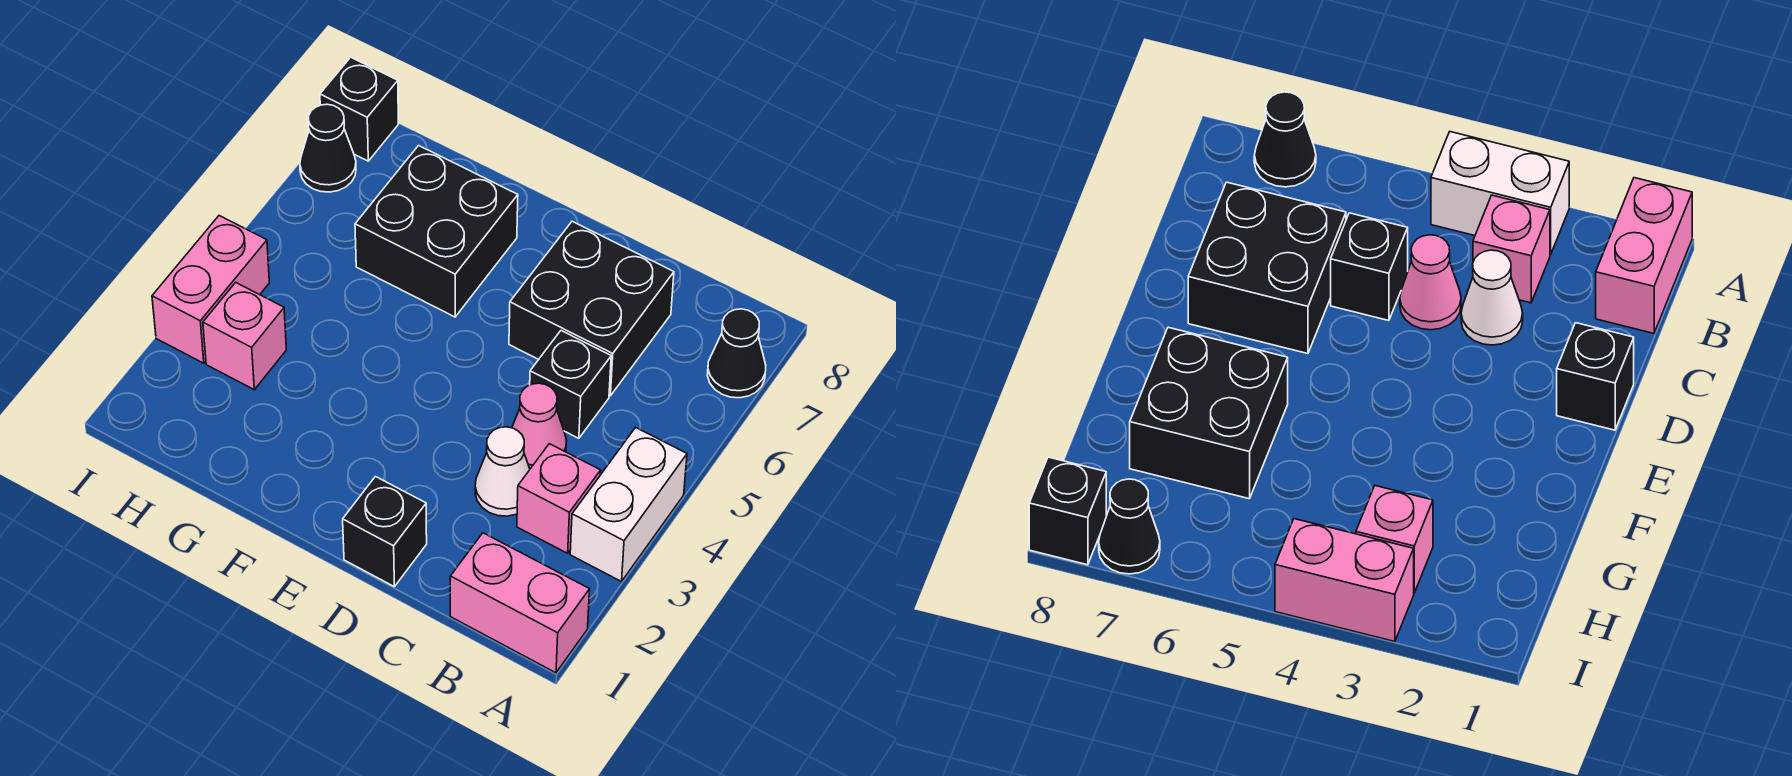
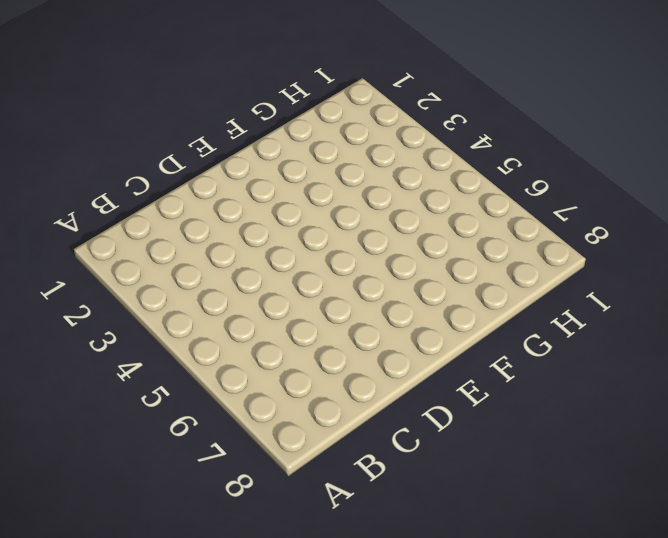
none -> pink 1x2 brick [450,533,590,673]
none -> white 1x2 brick [570,427,687,582]
none -> black 1x1 cone [707,309,766,398]

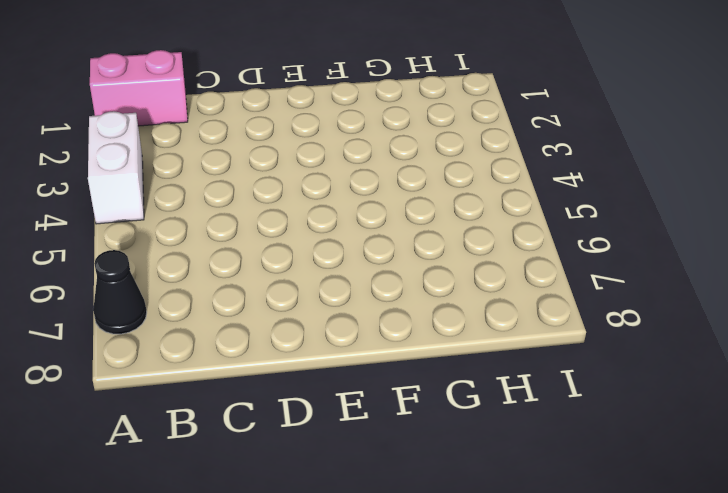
none -> pink 1x1 brick [517,444,601,553]
none -> white 1x1 cone [475,427,530,516]
none -> pink 1x1 cone [512,383,567,469]

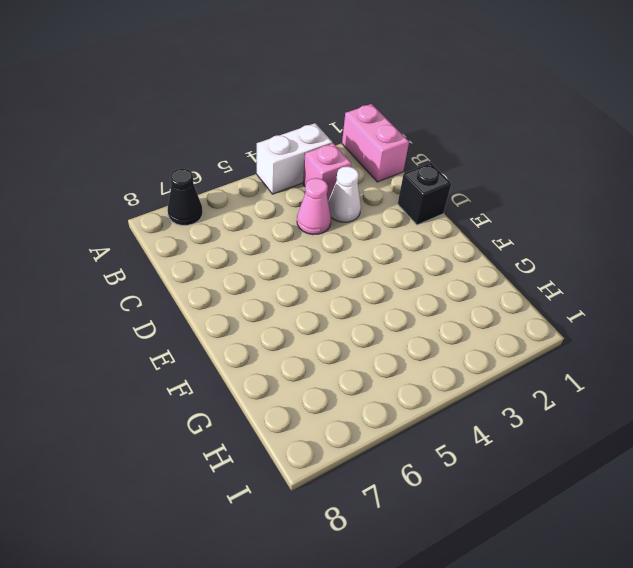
none -> black 1x1 brick [530,331,611,438]
none -> black 2x2 brick [509,221,674,396]
none -> black 2x2 brick [355,146,518,317]

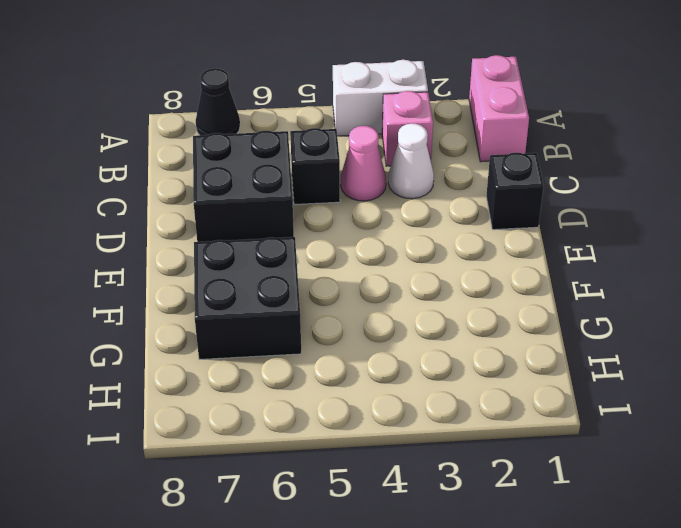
none -> pink 1x1 brick [203,282,286,390]
none -> pink 1x2 brick [152,216,269,363]
none -> black 1x1 cone [300,104,356,192]

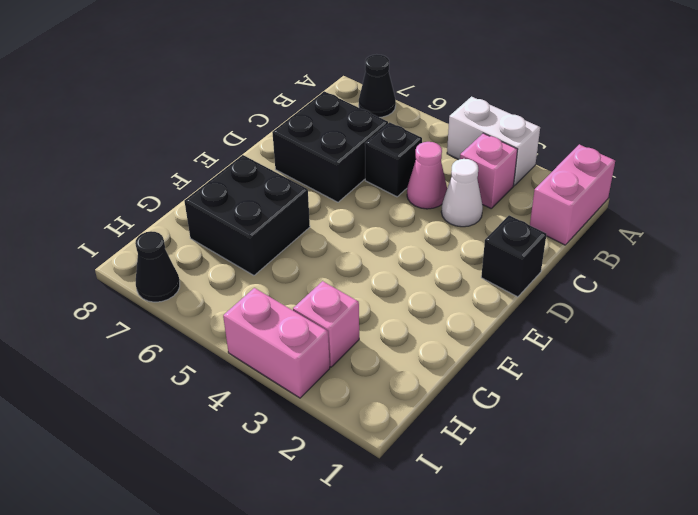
none -> black 1x1 brick [320,57,398,161]

